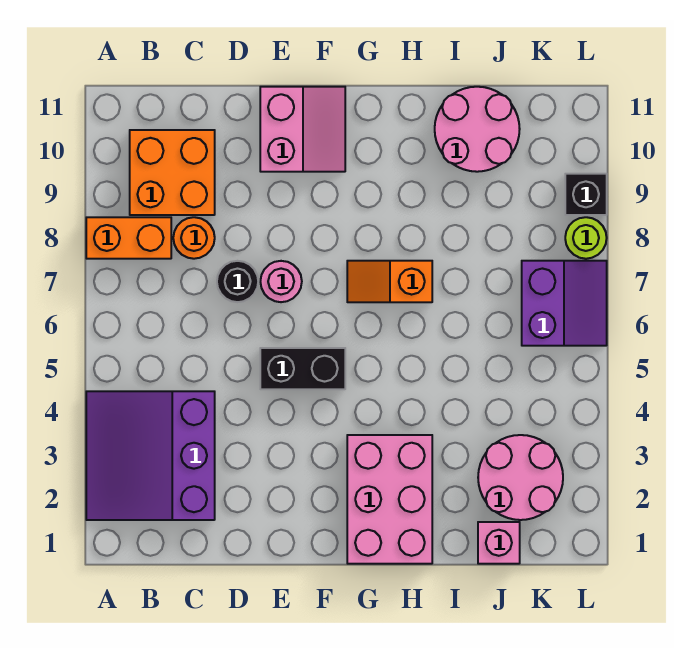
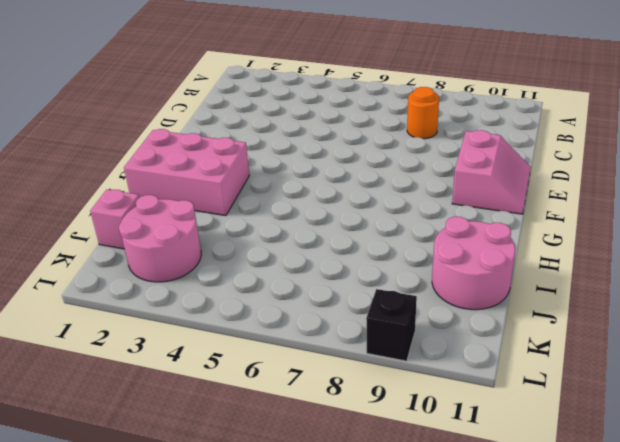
pink 2x2 slope [452,130,531,214] -> pink 2x2 slope turned to [260,87,345,172]
none -> purple 3x3 slope [86,391,215,520]
none -> orange 1x2 brick [86,217,171,259]
none -> orange 2x2 brick [130,130,215,215]

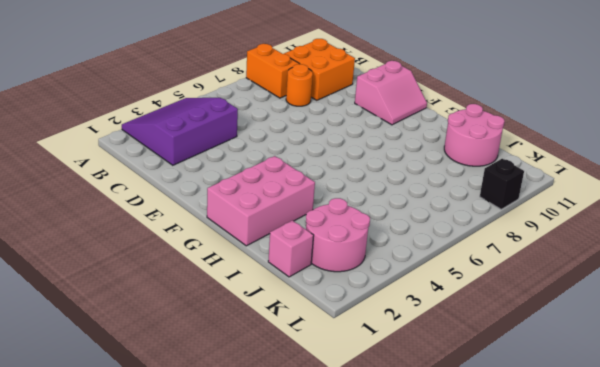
none -> black 1x1 round brick [217,261,258,302]
none -> black 1x2 brick [260,348,345,389]
none -> pink 1x1 round brick [260,261,302,302]

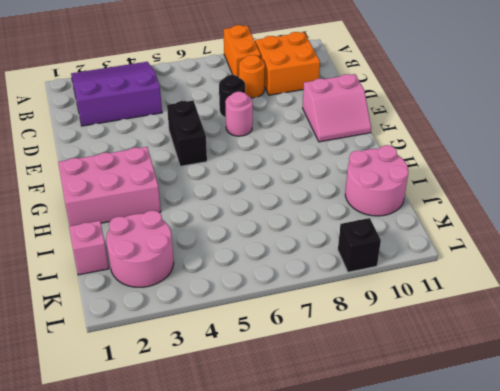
none -> orange 1x2 slope [347,261,432,302]
none -> purple 2x2 slope [522,261,607,346]
none -> lime 1x1 round brick [565,217,607,259]

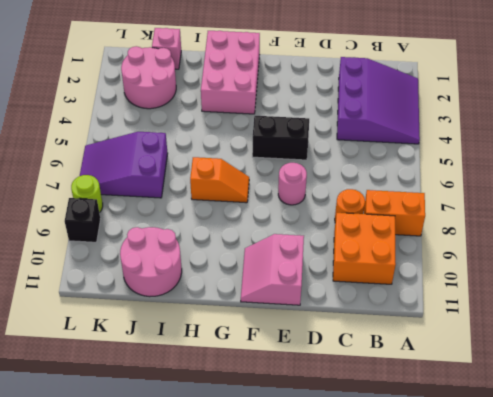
purple 2x3 slope [80,132,168,198] -> purple 2x2 slope [522,261,607,346]
none -> black 1x1 round brick [217,261,258,302]

